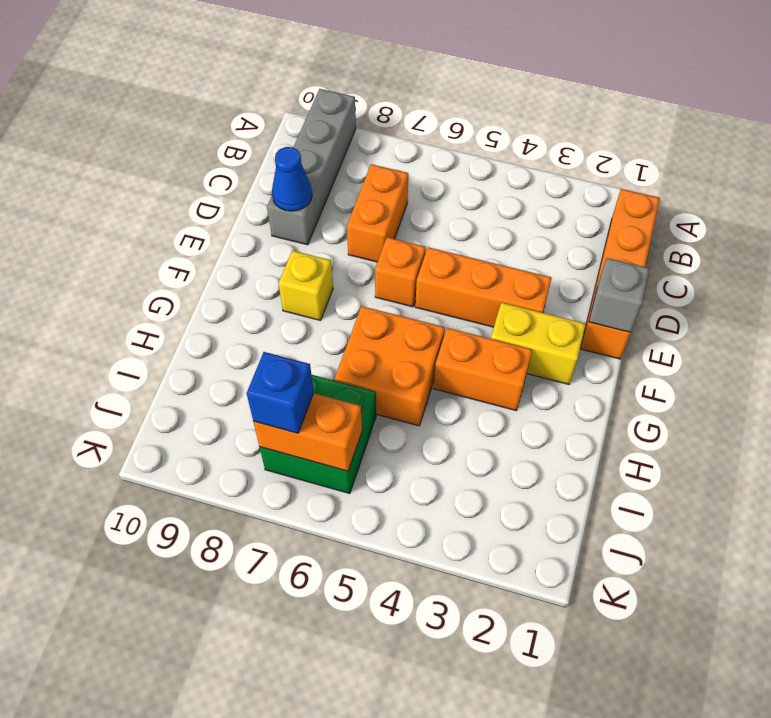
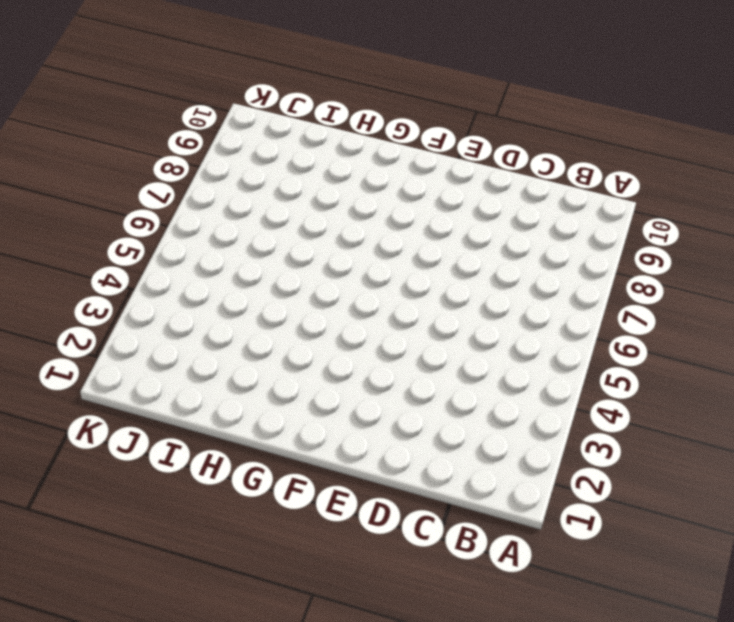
none -> grey 1x4 brick [267,89,356,245]
none -> orange 1x4 brick [580,189,660,359]
none -> orange 1x2 brick [347,164,408,262]

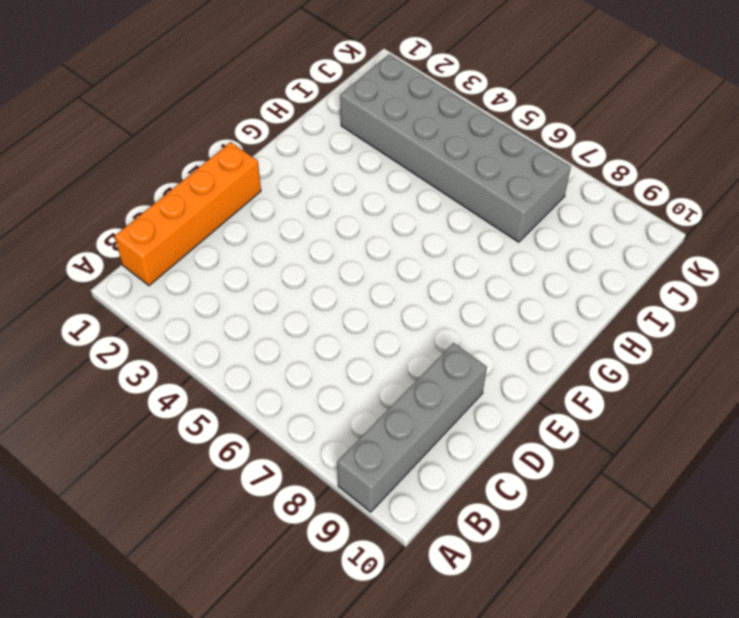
grey 2x6 brick [340,55,571,242] -> green 2x2 brick [260,375,376,494]
none -> orange 1x2 brick [347,164,408,262]
none -> orange 1x3 brick [415,247,552,327]
none -> orange 1x1 brick [375,237,426,307]

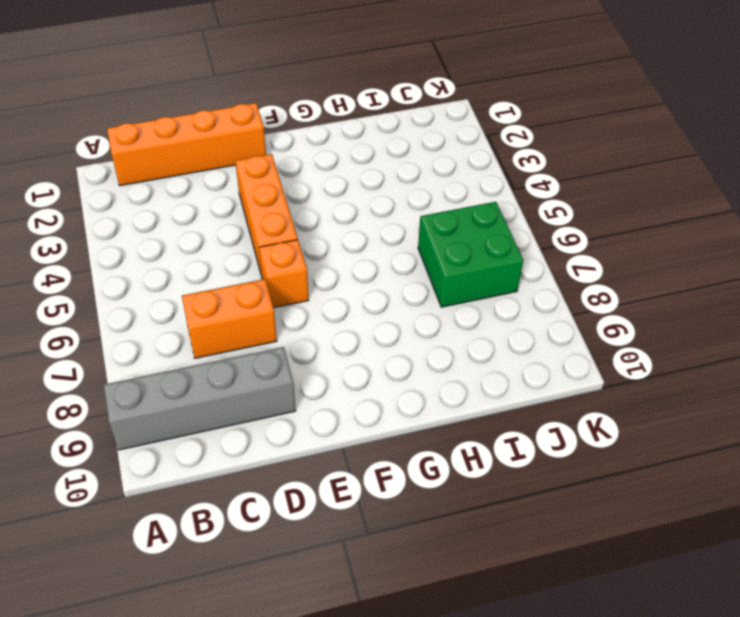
none -> yellow 1x2 brick [491,303,586,384]
none -> yellow 1x1 brick [279,251,333,320]
none -> orange 1x2 brick [434,328,532,411]

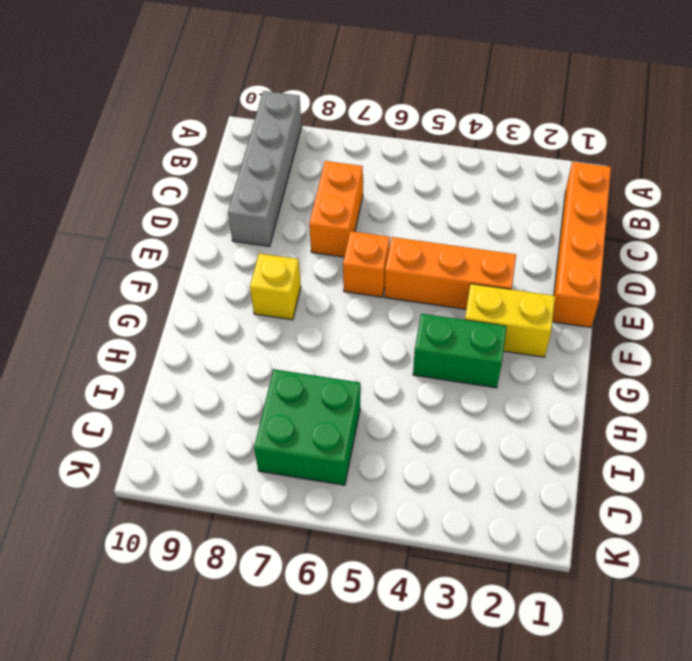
green 1x2 brick [413,314,507,388] -> orange 1x2 brick [434,328,532,411]
none -> orange 2x2 brick [335,306,445,426]
none -> blue 1x1 cone [272,147,312,211]
none -> grey 1x1 brick [589,258,650,333]

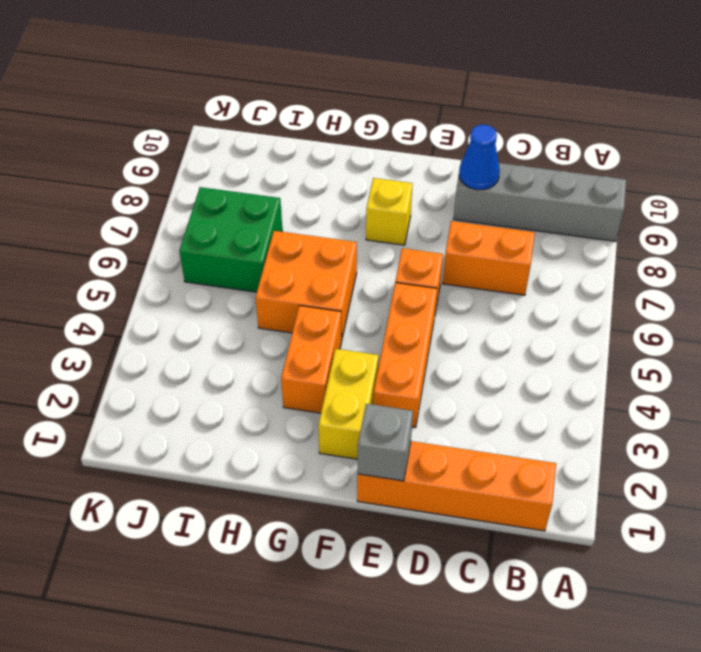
none -> orange 1x2 brick [253,393,362,471]
none -> blue 1x1 brick [247,352,314,433]

